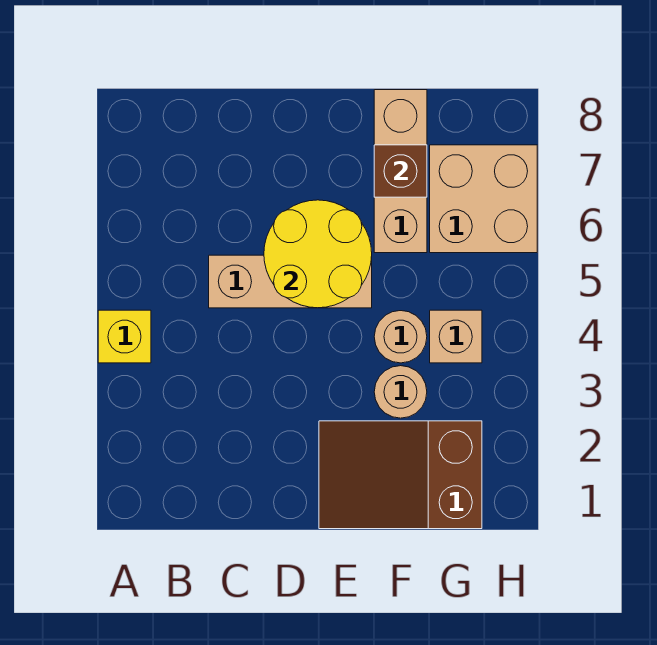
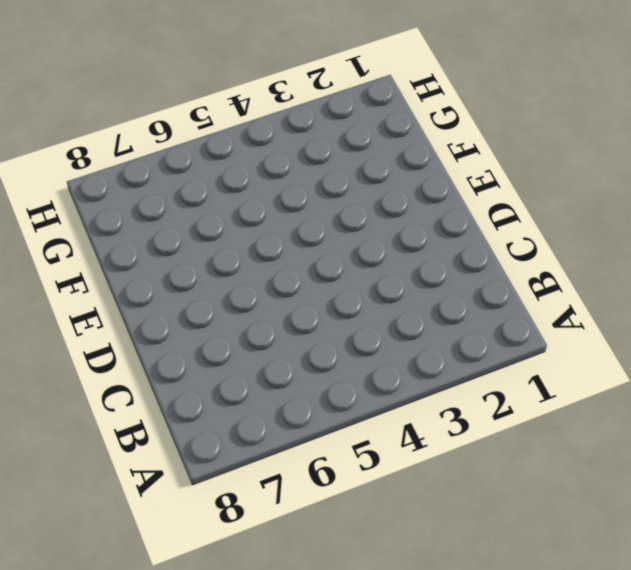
none -> yellow 1x1 brick [98,310,151,363]
none -> tan 1x3 brick [209,255,372,308]

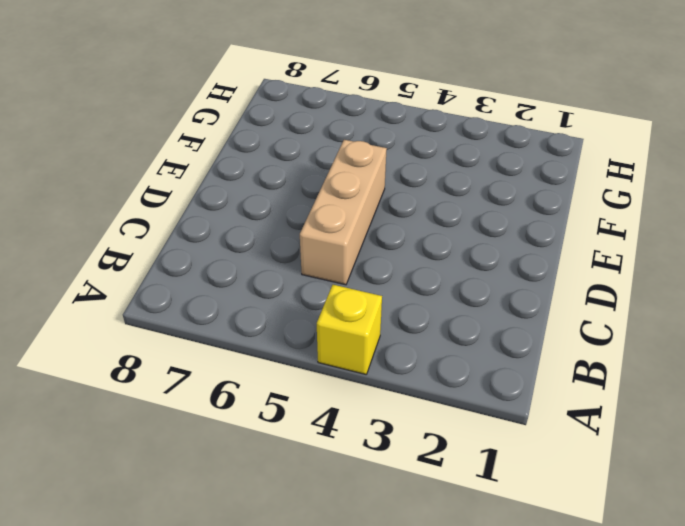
none -> brown 2x3 slope [319,421,482,529]
none -> tan 1x1 round brick [374,366,427,418]

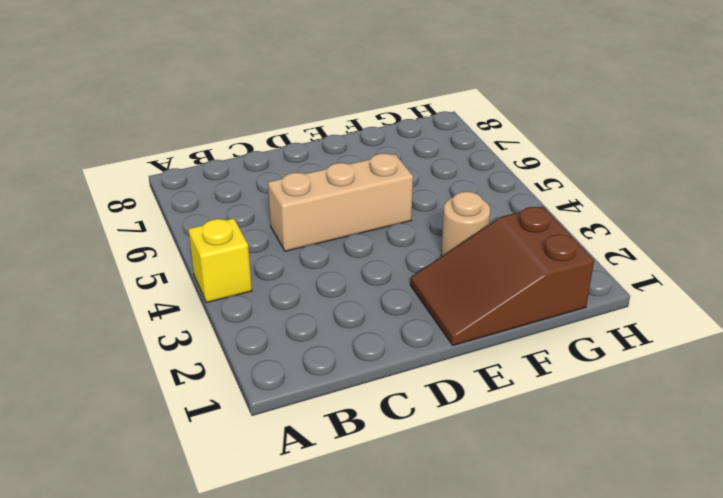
none -> tan 1x1 round brick [374,311,427,363]
none -> tan 1x3 brick [374,90,427,253]

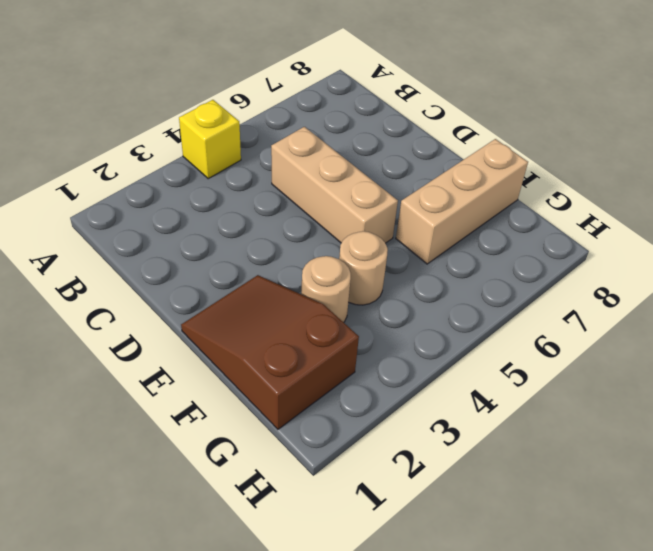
none -> tan 1x1 brick [430,310,482,363]
none -> tan 2x2 brick [430,145,537,253]

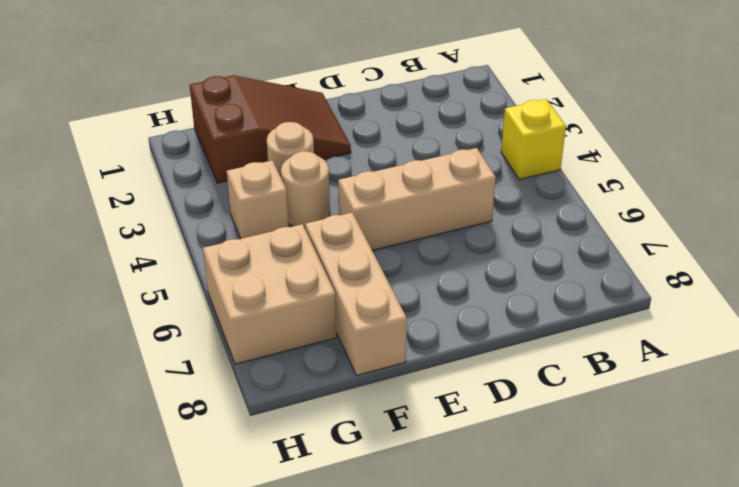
none -> yellow 2x2 round brick [264,200,372,308]
none -> brown 1x1 brick [374,145,427,197]

